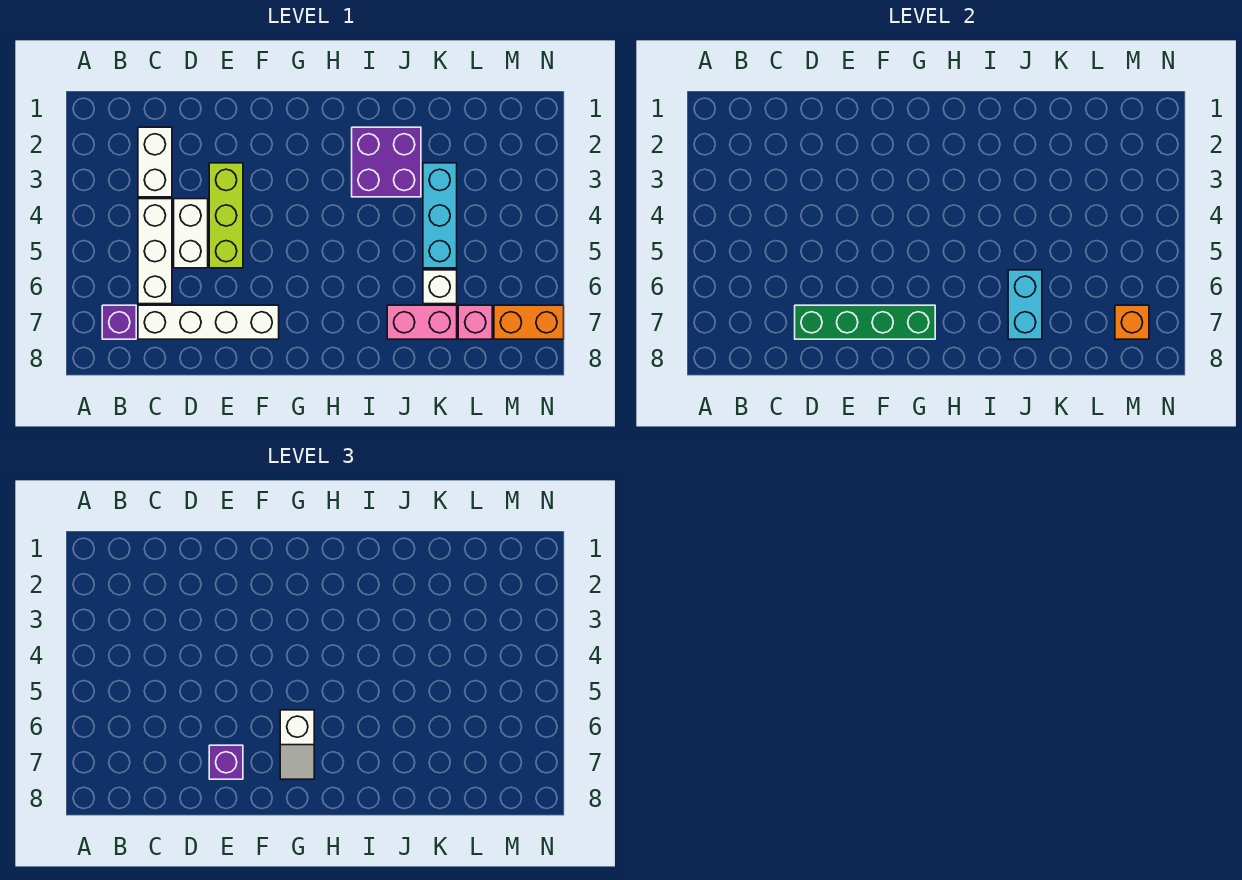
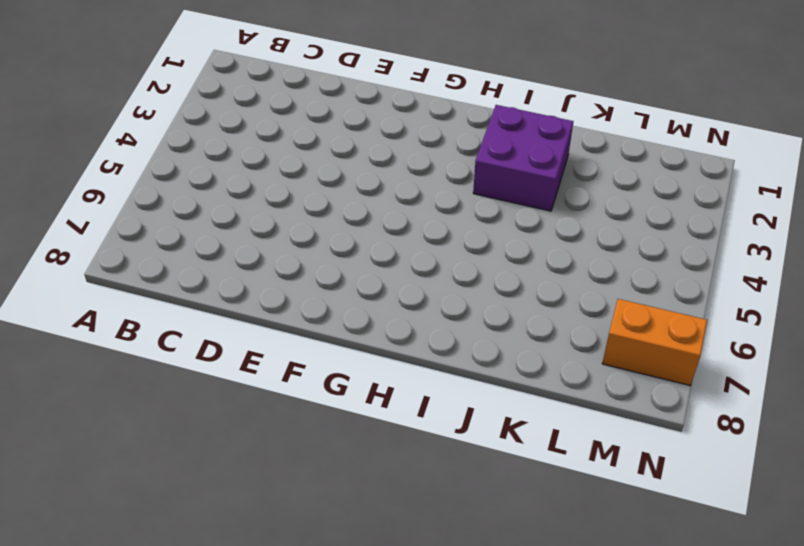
none -> purple 1x1 brick [102,305,136,339]
none -> white 1x2 brick [138,127,172,197]
none -> white 1x3 brick [138,199,172,304]

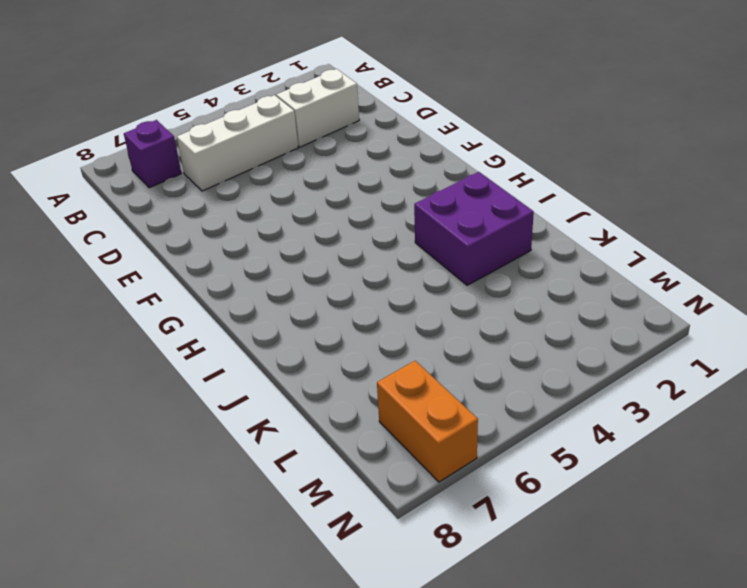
none -> white 1x4 brick [138,305,279,339]
none -> white 1x2 brick [174,199,208,268]
none -> lime 1x3 brick [209,163,243,268]

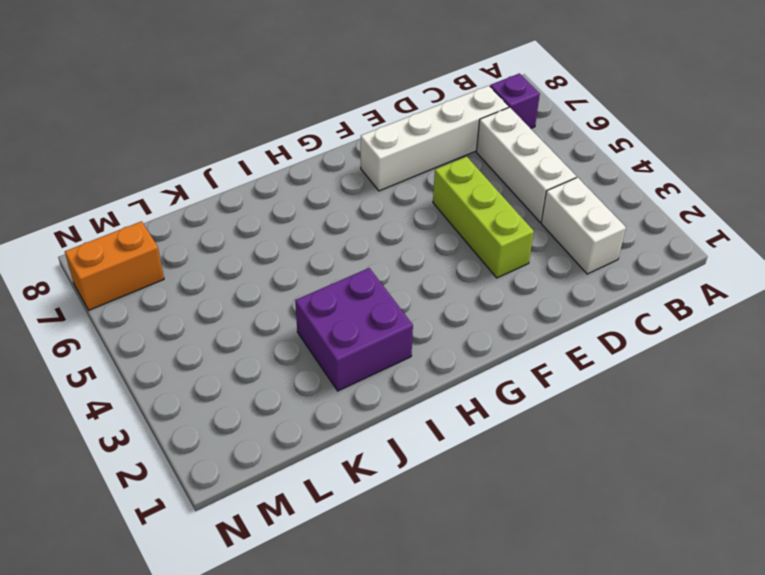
none -> white 1x2 brick [174,199,208,268]
none -> pink 1x2 brick [387,305,457,339]
none -> cyan 1x3 brick [423,163,457,268]

